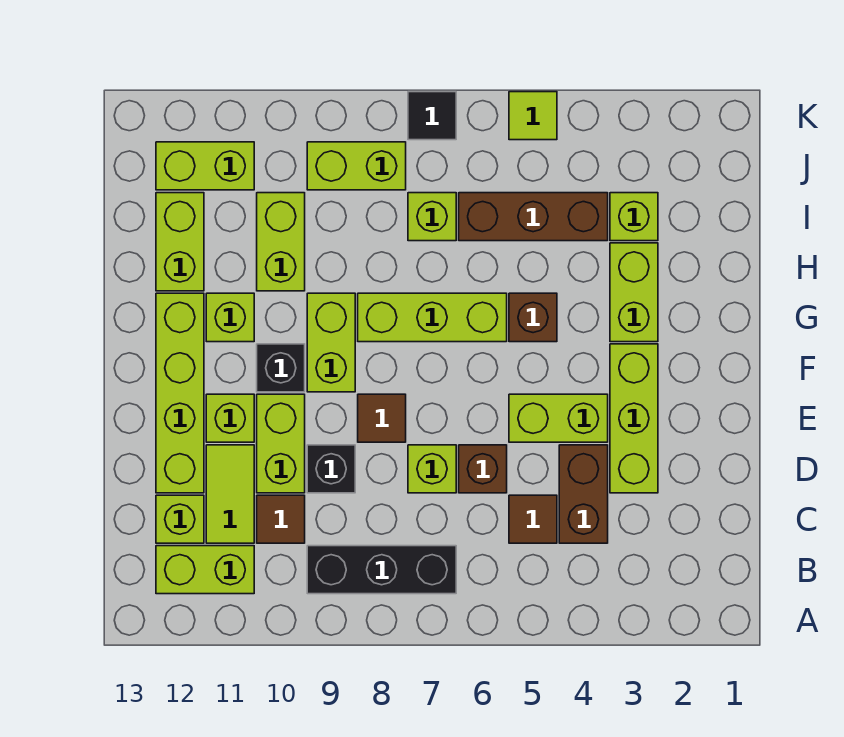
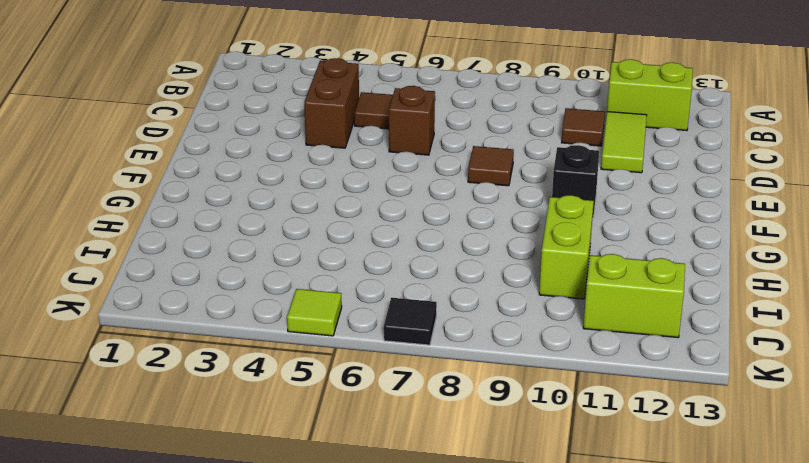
none -> black 1x3 brick [307,546,456,594]
none -> lime 1x1 brick [156,495,204,543]
none -> lime 1x3 brick [610,344,658,493]
none -> lime 1x1 brick [408,445,456,493]

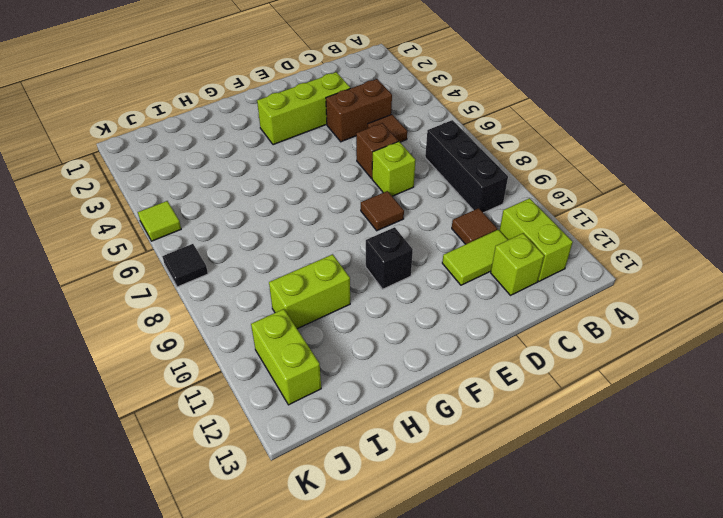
none -> black 1x1 brick [307,445,355,493]
none -> lime 1x2 brick [257,394,305,493]
none -> lime 1x4 brick [156,293,204,493]
none -> lime 1x2 brick [509,394,608,442]

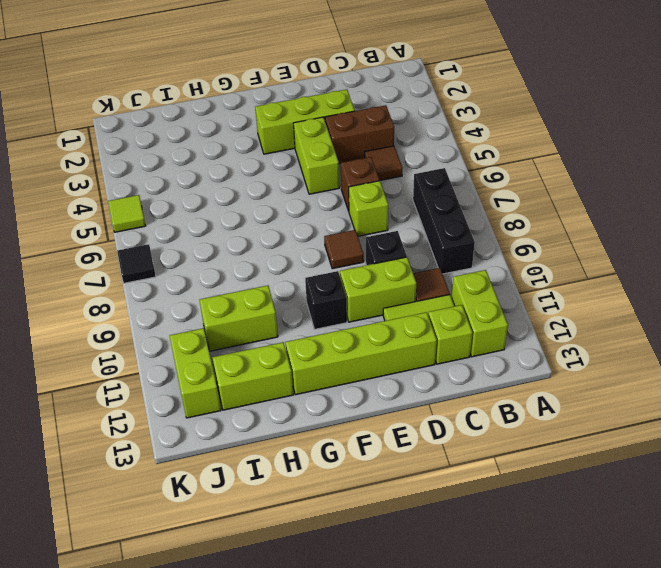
none -> lime 1x1 brick [206,394,254,442]
none -> lime 1x2 brick [307,293,355,392]
none -> lime 1x2 brick [610,243,658,342]
none -> brown 1x1 brick [509,293,557,342]

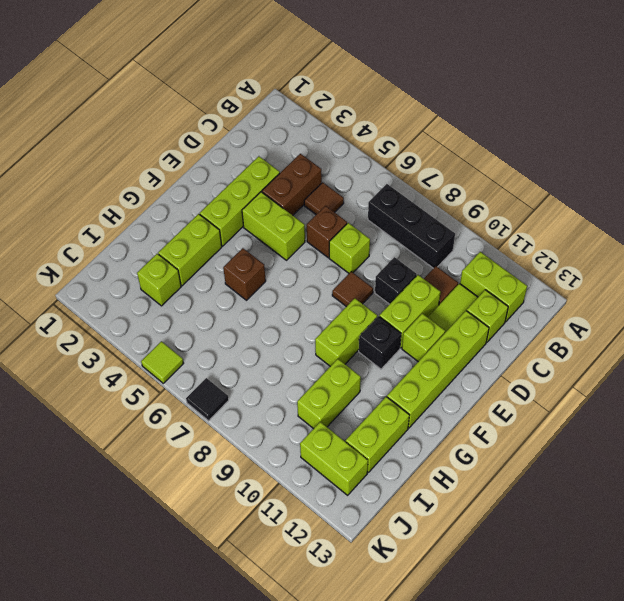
none -> lime 1x3 brick [358,293,507,342]
none -> lime 1x1 brick [206,293,254,342]
none -> brown 1x3 brick [459,193,608,241]
none -> lime 1x1 brick [408,193,456,241]

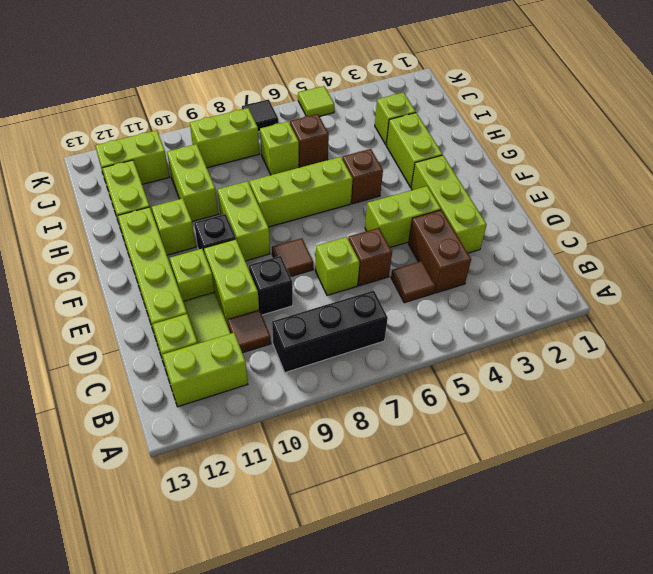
brown 1x1 brick [290,114,329,167] -> brown 1x3 brick [459,193,608,241]

